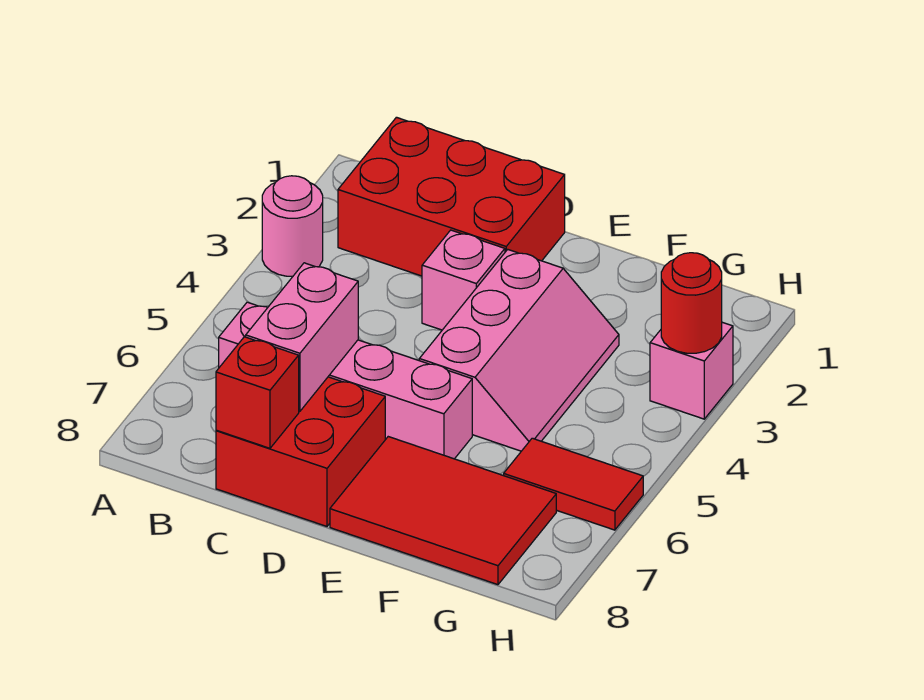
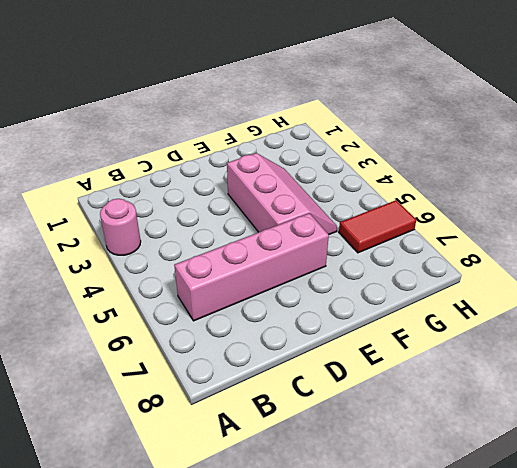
none -> red 2x3 brick [338,117,565,276]
none -> red 2x2 brick [216,377,385,526]
none -> pink 1x1 brick [422,230,505,330]

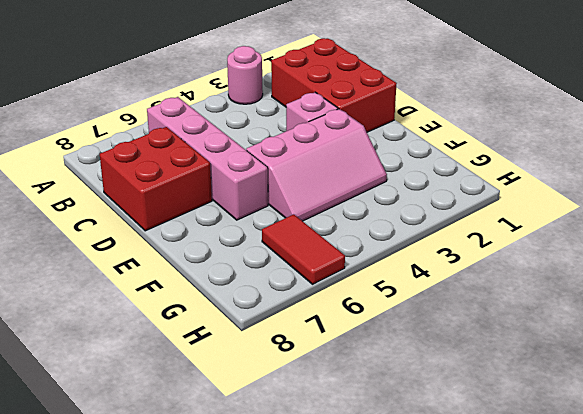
none -> red 2x3 tile [330,437,556,585]
none -> pink 1x1 brick [650,322,733,419]
none -> pink 1x2 brick [246,263,358,411]

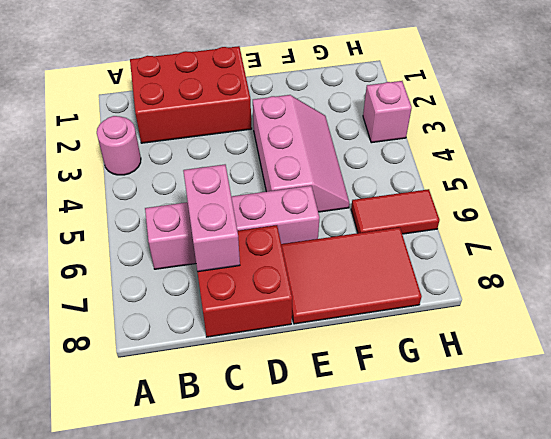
none -> pink 1x1 brick [422,230,505,330]
none -> red 1x1 brick [216,337,299,448]
none -> red 1x1 round brick [661,253,722,353]

